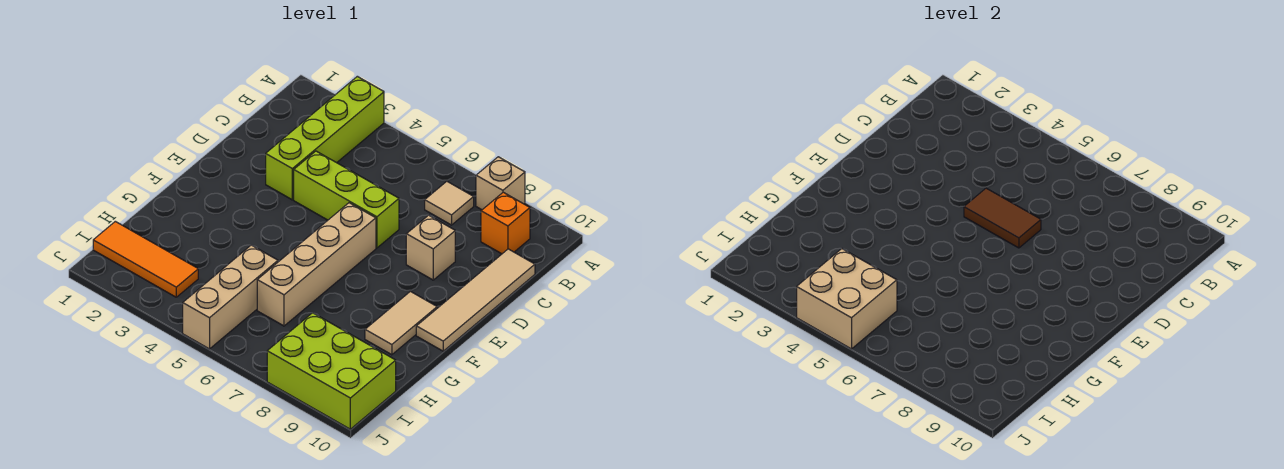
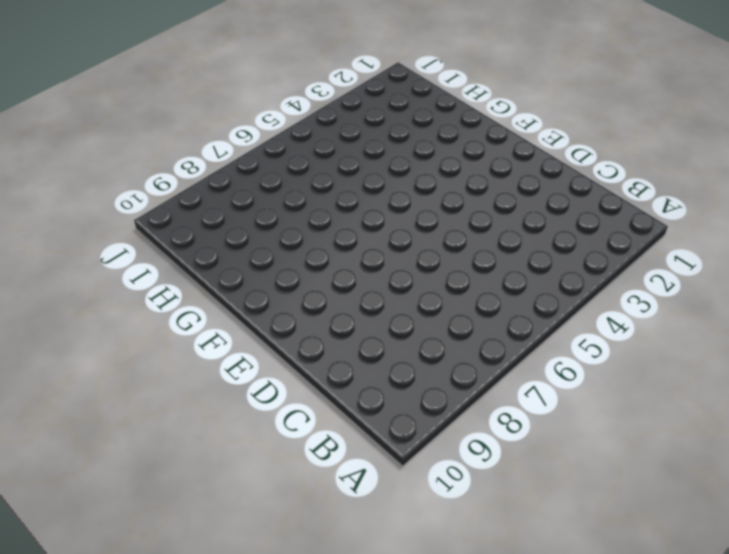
none -> lime 1x4 brick [266,76,384,200]
none -> tan 1x1 brick [476,157,525,210]
none -> tan 1x1 tile [425,181,474,225]

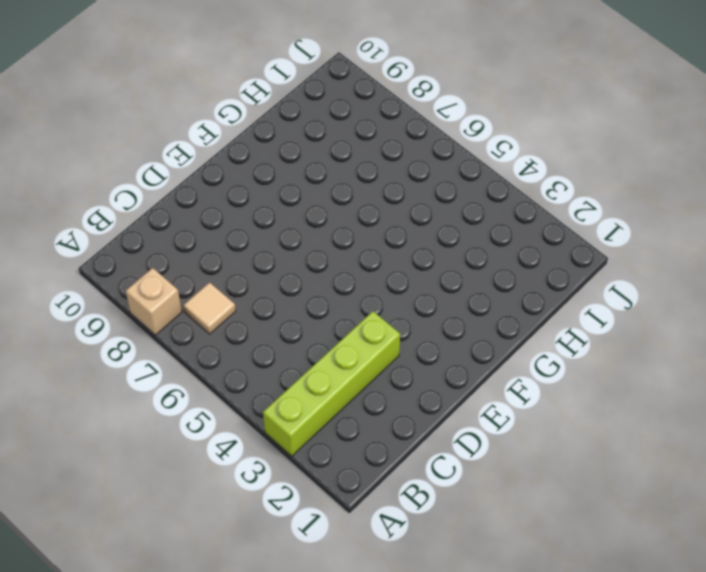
none -> orange 1x1 brick [481,192,530,254]
none -> tan 1x4 tile [416,249,535,351]
none -> lime 1x3 brick [294,151,399,248]

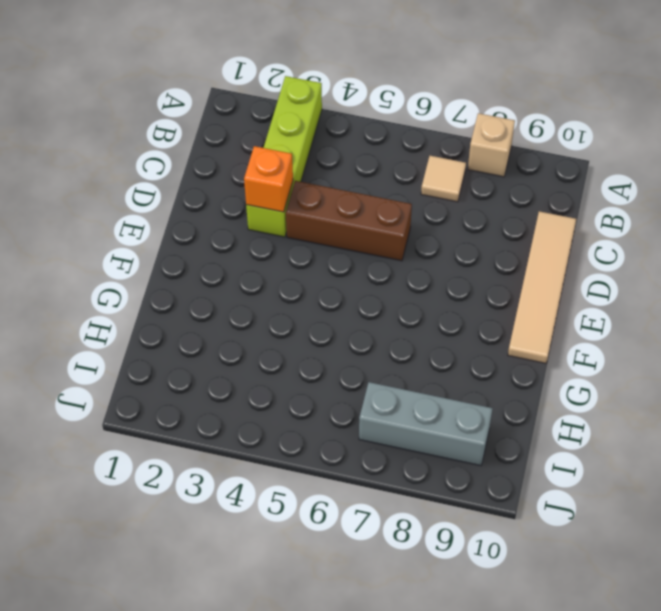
orange 1x1 brick [244,146,293,212] -> orange 1x1 brick moved to [481,192,530,254]
brown 1x3 brick [286,181,412,261] -> lime 1x3 brick [294,151,399,248]
grey 1x3 brick [359,382,493,466] -> lime 2x3 brick [267,313,396,429]
none -> tan 1x1 brick [406,215,455,280]
none -> tan 1x4 brick [257,203,376,326]
none -> tan 1x2 tile [365,291,437,355]

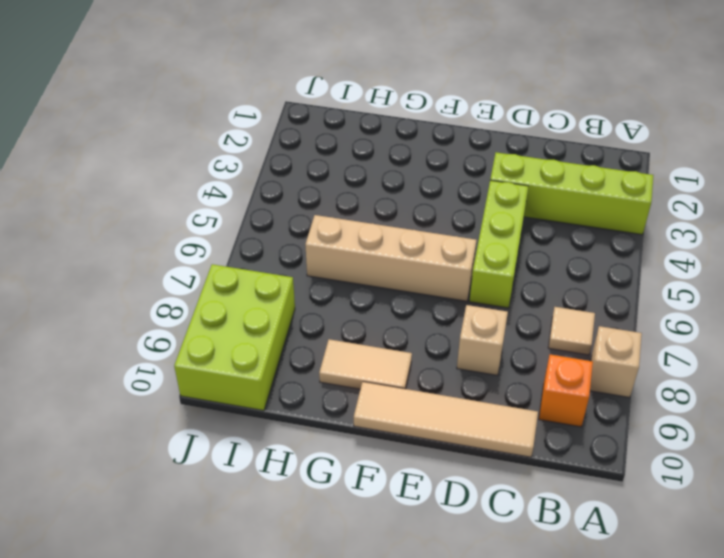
none -> tan 1x3 brick [183,245,278,349]
none -> orange 1x3 tile [93,221,198,297]
none -> brown 1x2 tile [964,188,1041,248]

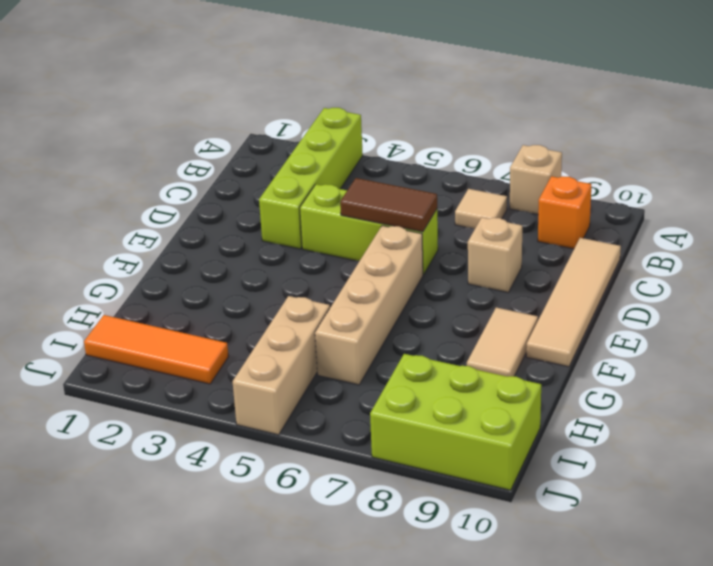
none -> tan 2x2 brick [797,249,897,349]

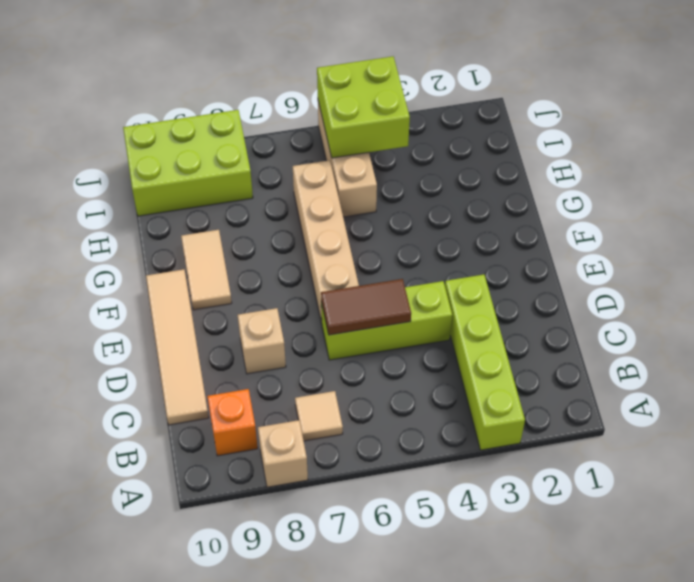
lime 2x2 brick [317,56,410,158] -> tan 2x2 brick [797,249,897,349]
none -> orange 1x3 tile [93,221,198,297]

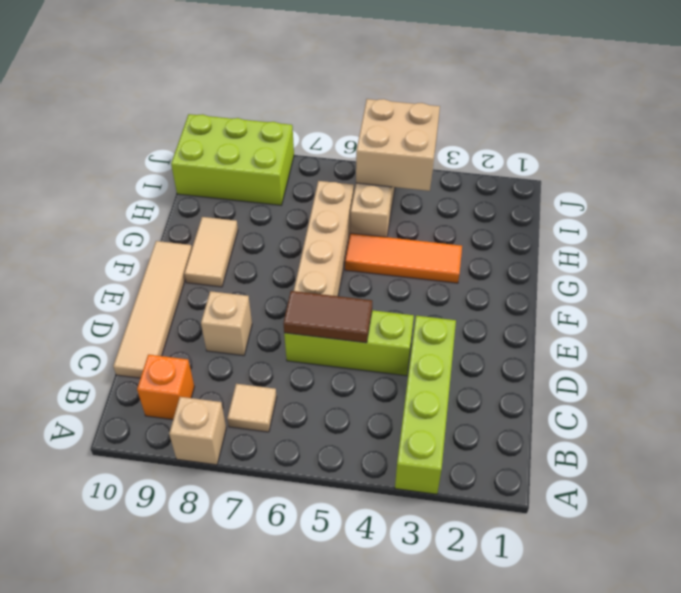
orange 1x3 tile [345,233,462,283] -> orange 1x3 tile moved to [93,221,198,297]

